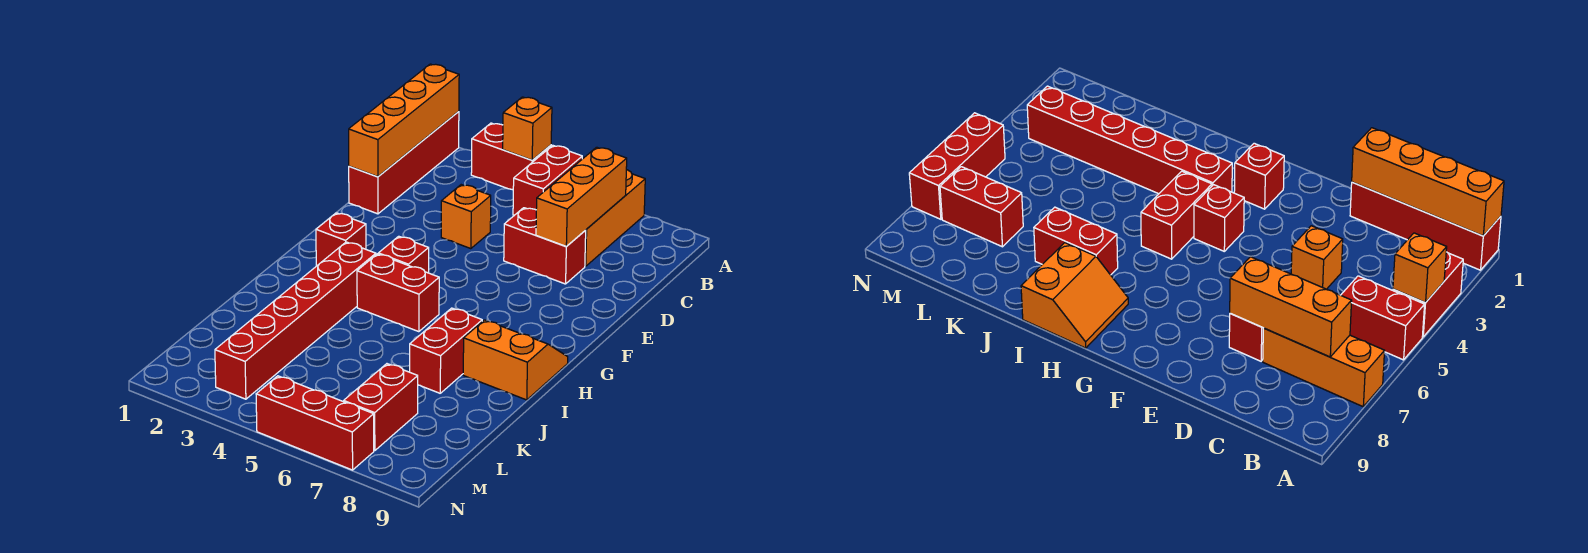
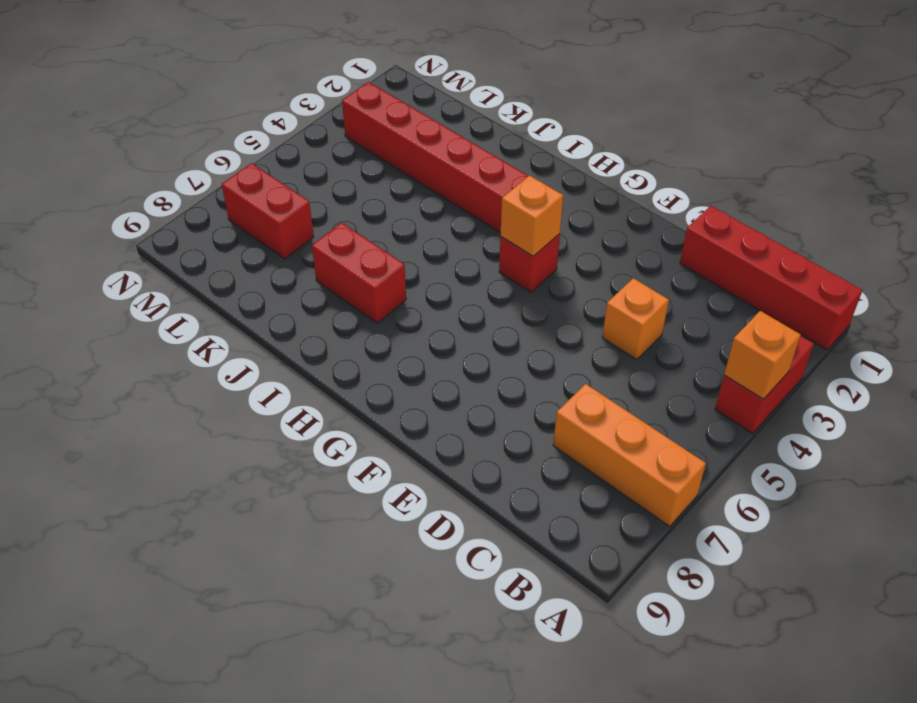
orange 1x1 brick [501,175,563,256] -> none
none -> red 1x2 brick [513,145,582,215]
none -> red 1x2 brick [504,208,586,284]
none -> red 1x1 brick [316,213,366,266]

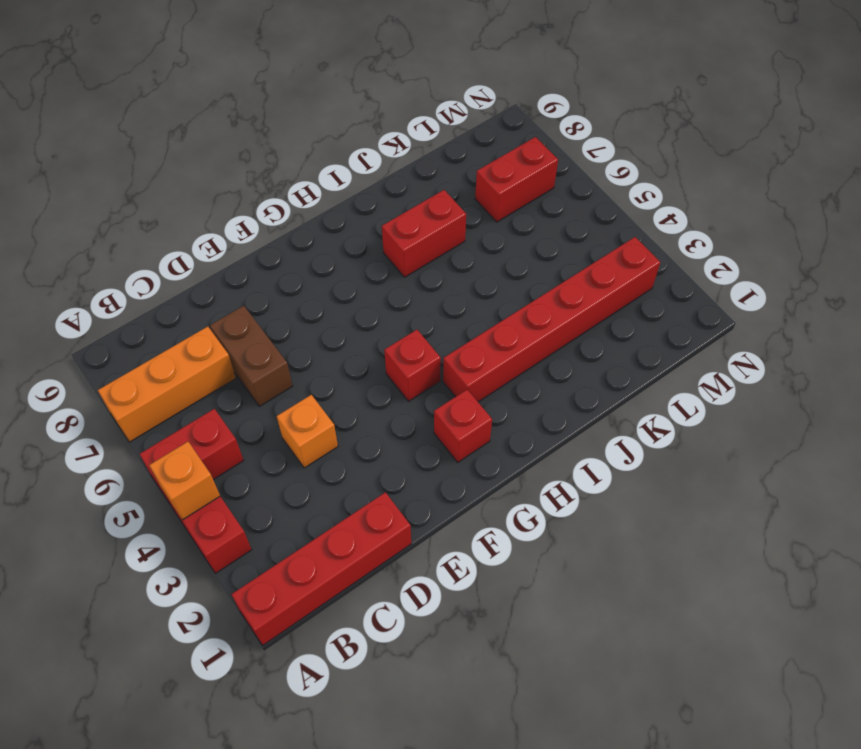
brown 1x2 brick [210,306,292,406] -> red 1x2 brick [504,208,586,284]
none -> red 1x2 brick [357,254,439,332]
none -> orange 2x2 slope [463,320,568,400]
none -> red 1x3 brick [256,376,374,470]

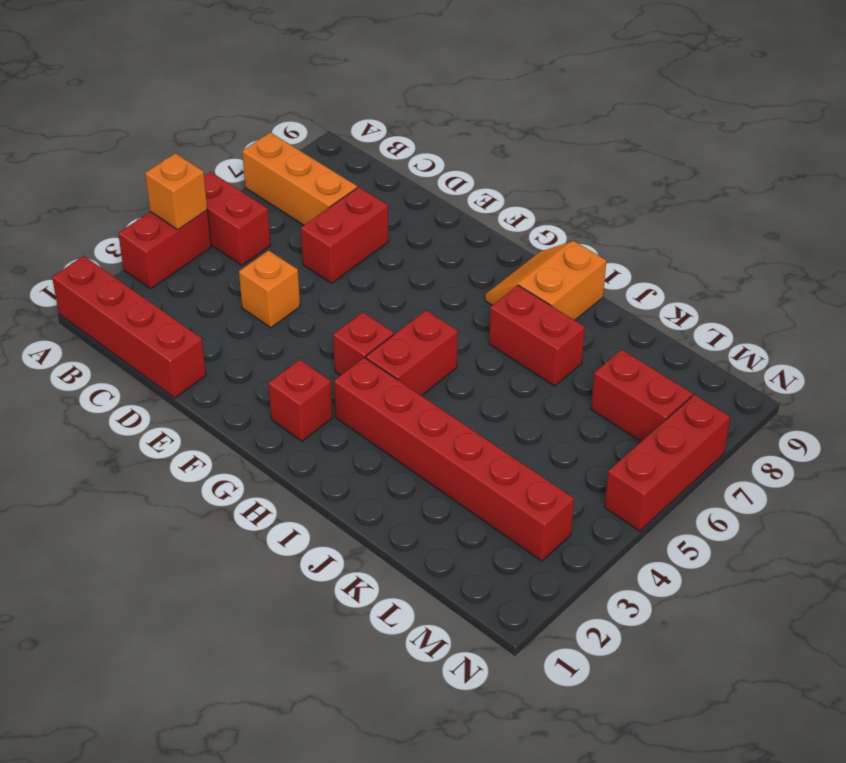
none -> orange 1x4 brick [349,64,459,177]
none -> orange 1x3 brick [536,147,627,246]

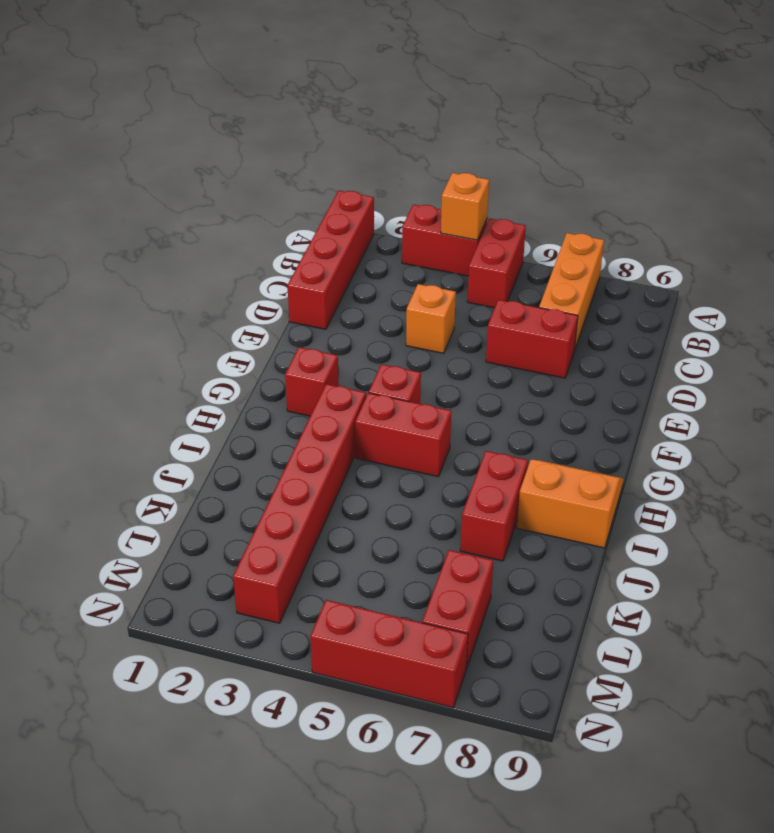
none -> orange 1x4 brick [349,64,459,177]
none -> orange 1x3 brick [536,147,627,246]

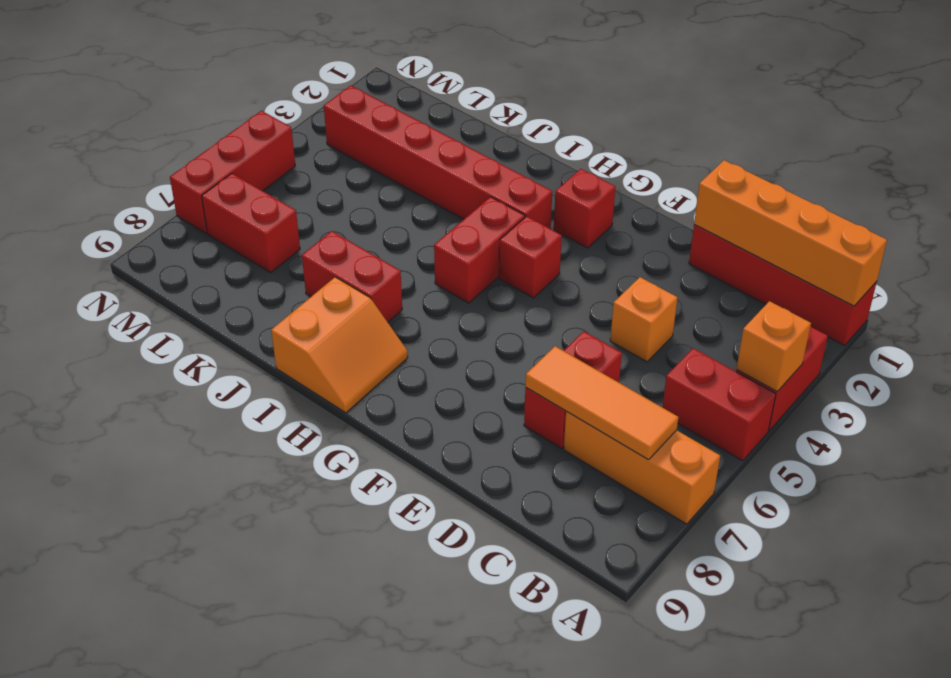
orange 1x3 tile [525,346,678,460] -> orange 1x3 brick [536,147,627,246]

